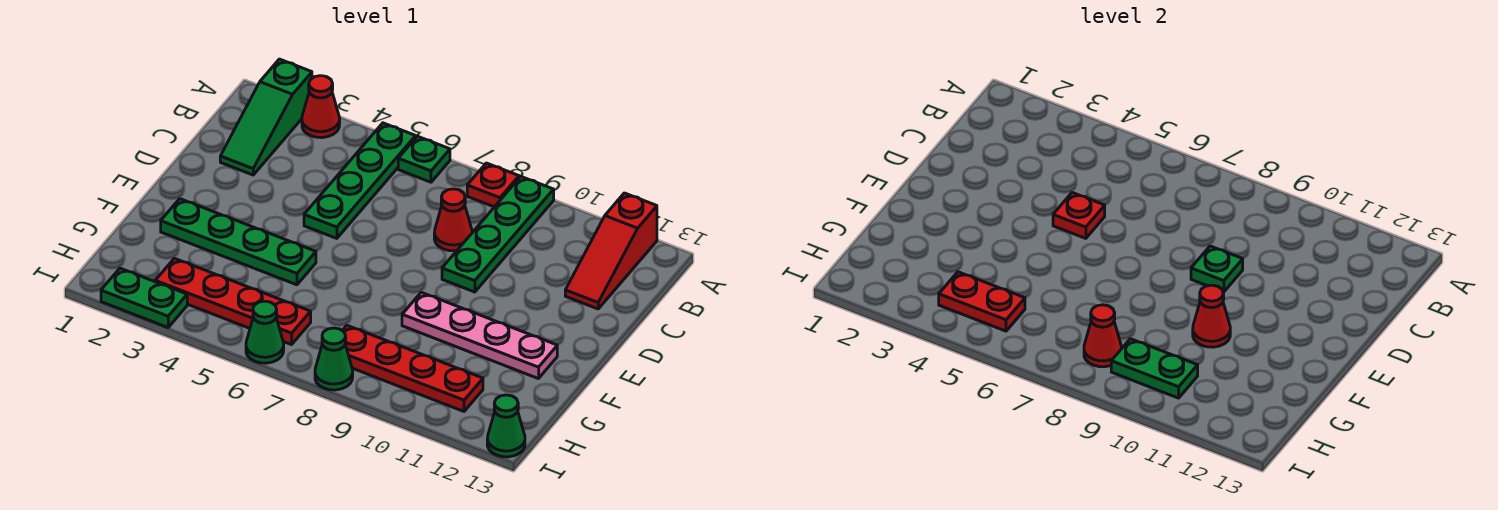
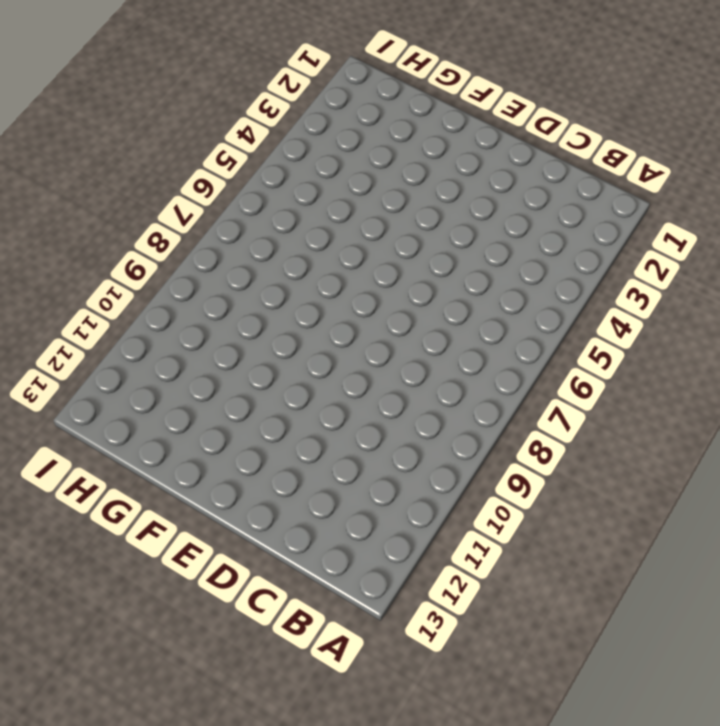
none -> green 1x3 slope [220,59,312,175]
none -> red 1x1 cone [302,76,340,138]
none -> green 1x4 plate [304,123,416,238]

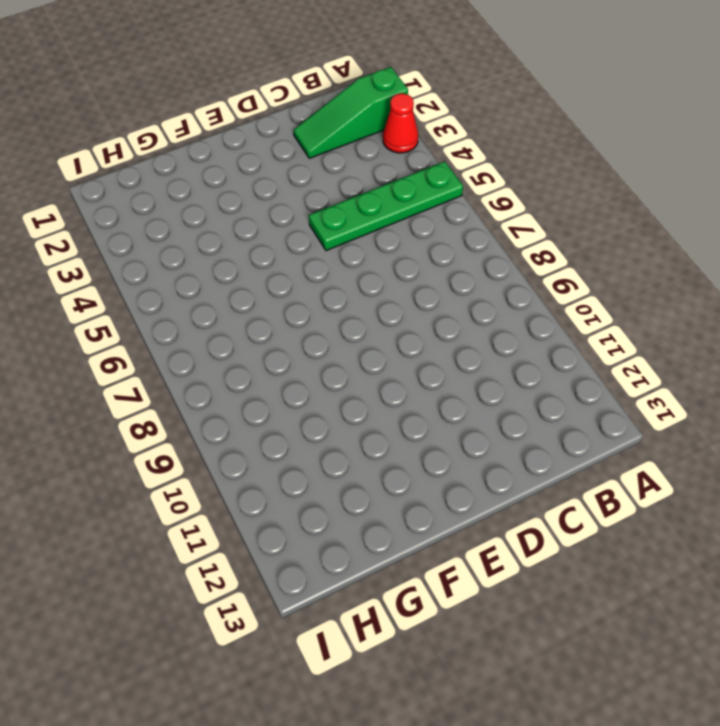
none -> green 1x1 plate [398,136,450,182]
none -> red 1x1 plate [467,163,519,207]
none -> green 1x4 plate [442,177,554,292]

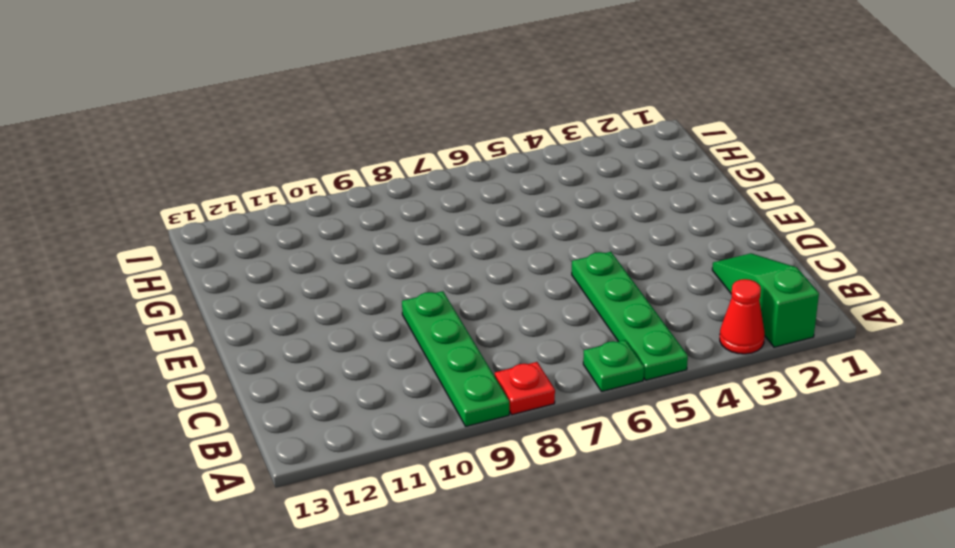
none -> red 1x3 slope [565,193,657,309]
none -> red 1x1 cone [434,189,472,251]
none -> green 1x4 plate [161,199,316,285]

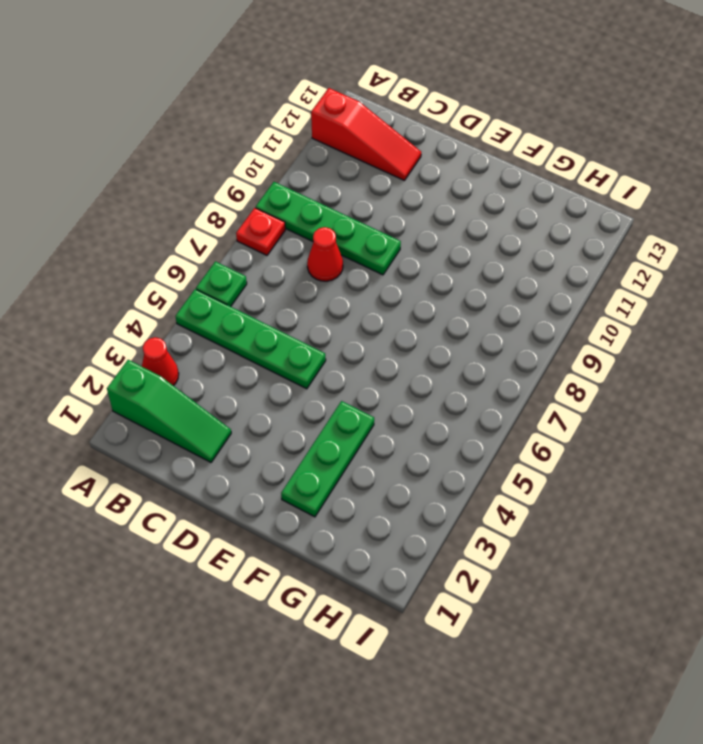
green 1x3 plate [281,401,374,517] -> green 1x4 plate [161,199,316,285]
none -> pink 1x4 plate [402,292,557,379]
none -> red 1x4 plate [155,258,311,345]
none -> red 1x4 plate [342,326,483,411]

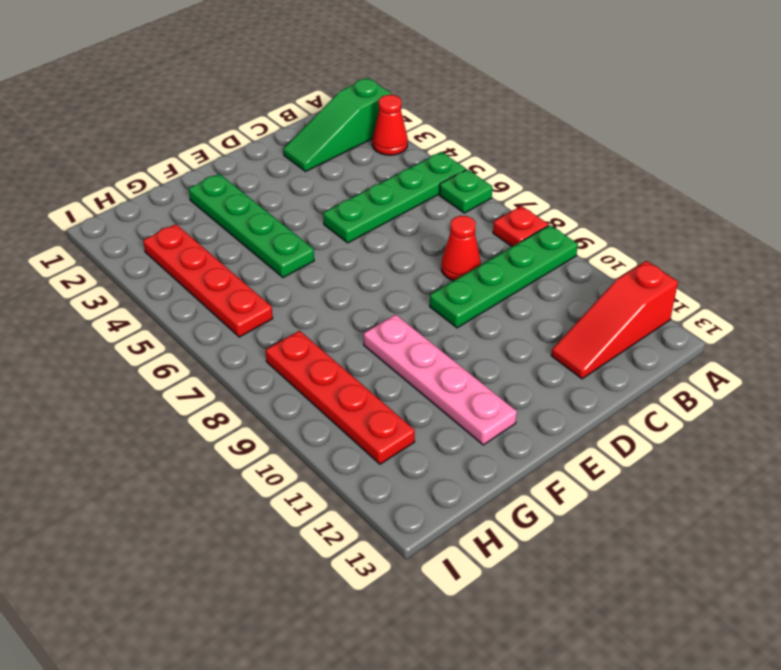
none -> green 1x2 plate [101,268,187,327]
none -> green 1x1 cone [246,301,284,363]
none -> green 1x1 cone [315,328,353,390]

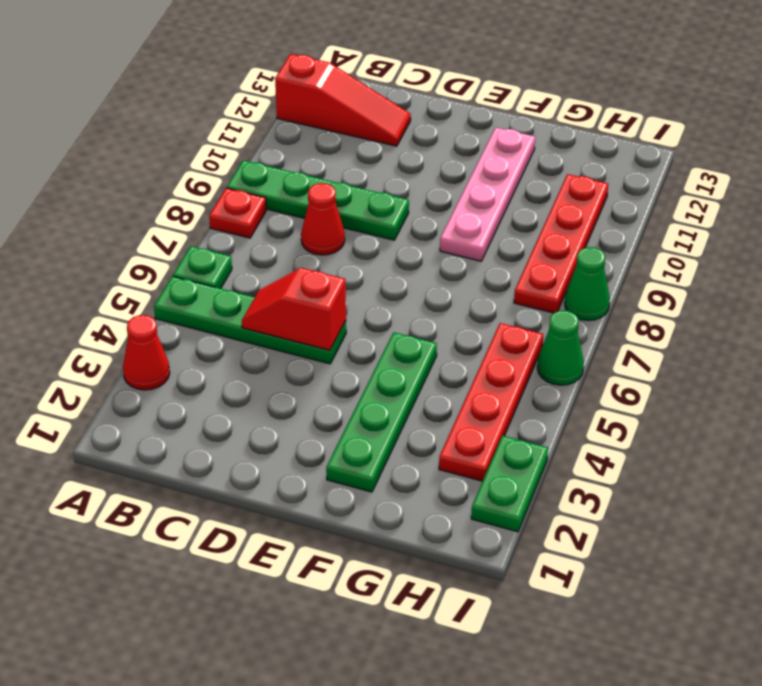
red 1x2 slope [242,268,346,350] -> red 1x1 plate [1053,193,1105,238]
none -> green 1x3 slope [220,59,312,175]
none -> green 1x1 cone [487,395,525,457]
none -> green 1x1 plate [1191,246,1243,292]

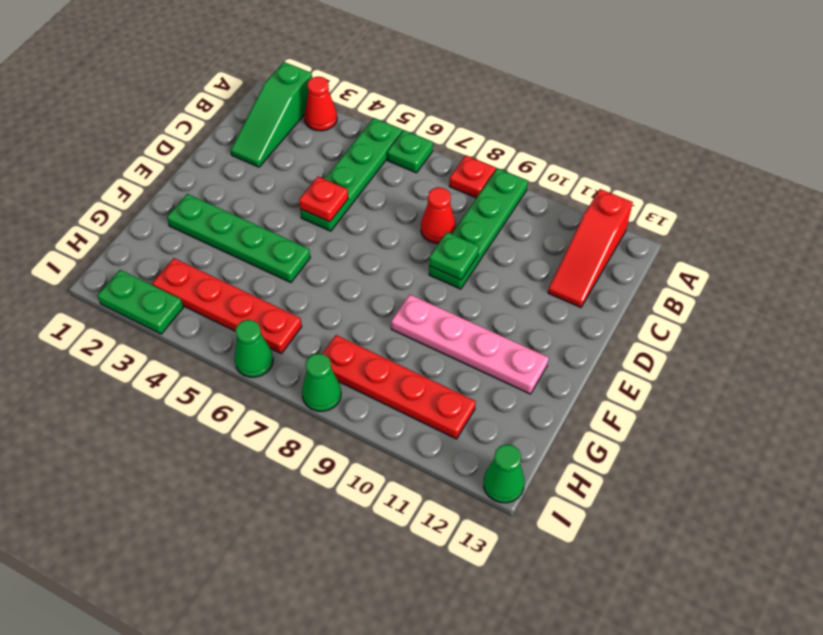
none -> red 1x1 cone [1193,285,1230,347]
none -> red 1x2 plate [939,272,1025,331]
none -> red 1x1 cone [1084,305,1122,367]

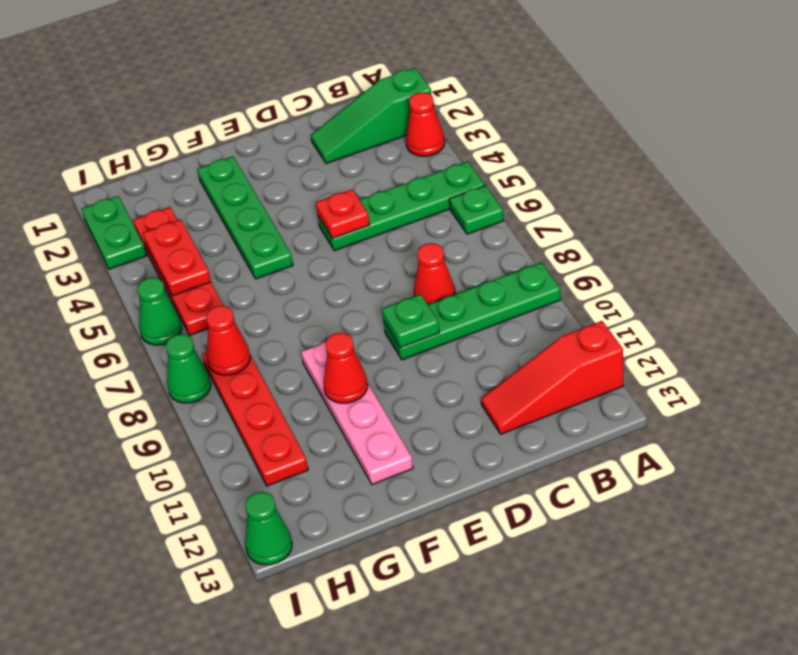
none -> red 1x1 plate [467,163,519,207]
none -> green 1x2 plate [1111,339,1198,398]

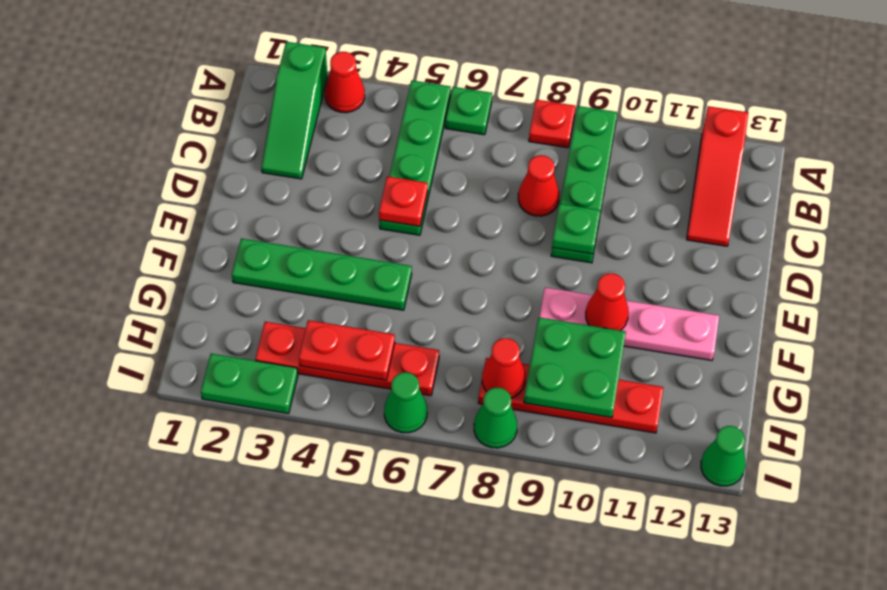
green 2x2 plate [524,317,626,418] -> green 1x2 plate [1111,339,1198,398]

